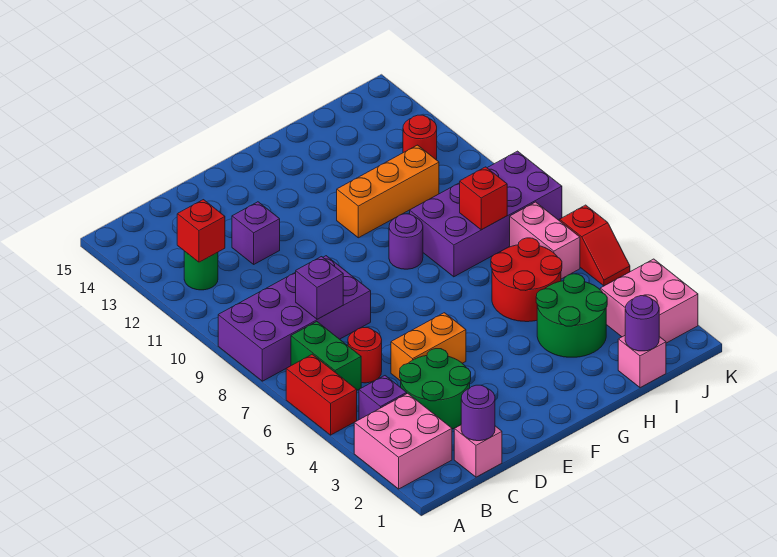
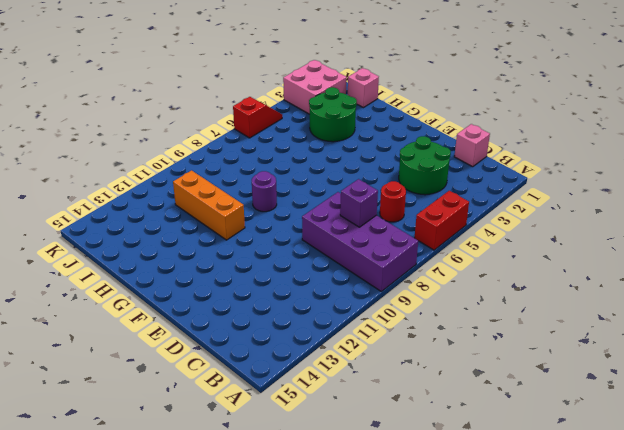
none -> pink 2x2 brick [354,393,452,489]
none -> purple 1x1 brick [359,376,407,420]
none -> green 1x2 brick [291,322,361,390]

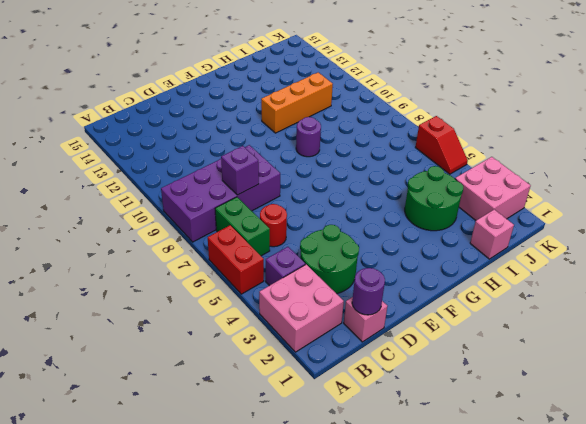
none -> green 1x1 round brick [184,251,218,290]
none -> orange 1x2 brick [391,313,466,381]
none -> purple 1x1 brick [232,202,280,264]

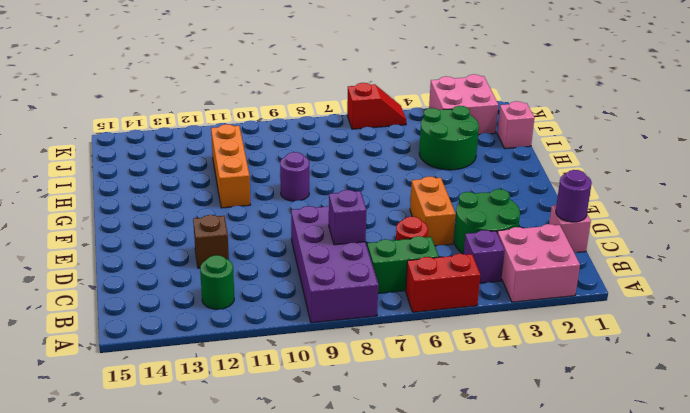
brown 1x1 brick [193,215,229,268] -> purple 1x1 brick [232,202,280,264]
none -> red 2x2 round brick [491,238,562,322]
none -> purple 2x4 brick [410,151,562,277]
none -> pink 1x2 brick [510,202,580,279]

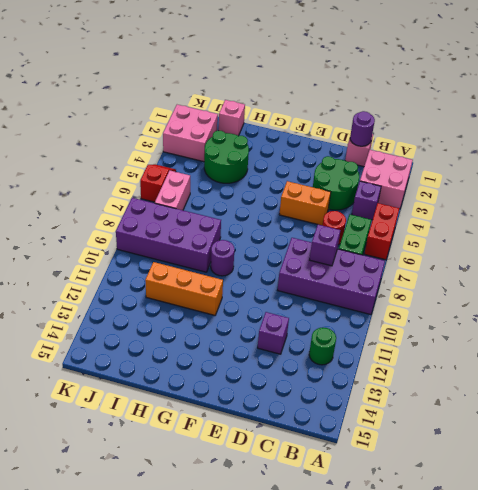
none -> red 2x2 round brick [491,238,562,322]
none -> red 1x1 round brick [403,115,437,160]
none -> red 1x1 brick [177,200,225,262]

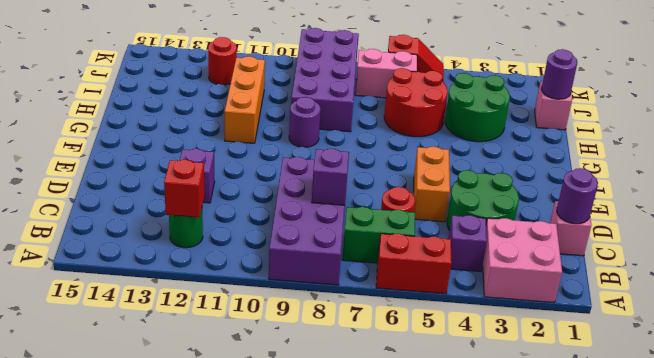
none -> pink 2x2 brick [600,259,698,343]
none -> red 1x1 brick [460,167,507,230]

